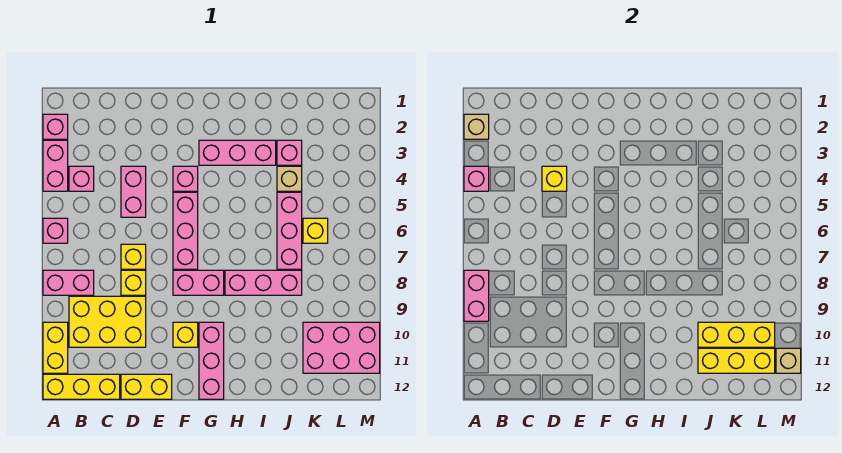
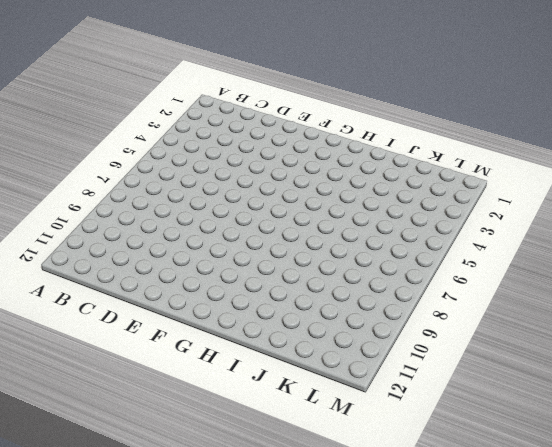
none -> pink 1x1 brick [43,114,68,139]
none -> pink 1x2 brick [43,140,68,191]
none -> pink 1x1 brick [43,218,68,243]
none -> pink 1x2 brick [43,270,94,295]

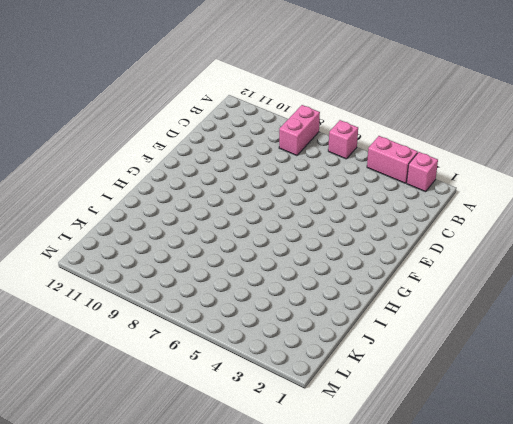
none -> yellow 1x2 brick [43,322,68,373]
none -> yellow 1x3 brick [43,374,120,399]
none -> pink 1x1 brick [69,166,94,191]
none -> yellow 2x3 brick [69,296,146,347]

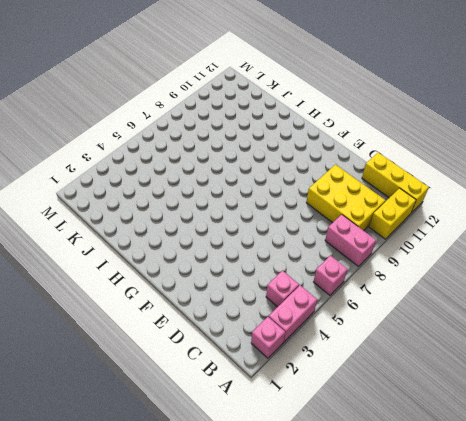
none -> pink 1x2 brick [121,166,146,217]
none -> yellow 1x1 brick [121,244,146,269]
none -> yellow 1x1 brick [121,270,146,295]
none -> yellow 1x2 brick [121,374,172,399]

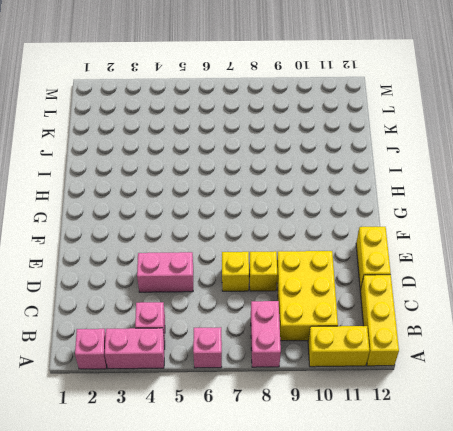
none -> pink 1x1 brick [173,166,198,191]
none -> pink 1x3 brick [173,192,198,269]
none -> pink 1x2 brick [173,270,224,295]
none -> yellow 1x1 brick [173,322,198,347]

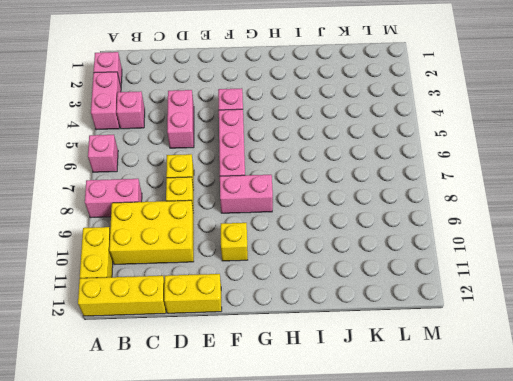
none -> pink 1x3 brick [199,140,276,165]
none -> pink 1x3 brick [199,322,224,399]
none -> pink 1x3 brick [225,270,302,295]
none -> pink 1x1 brick [277,140,302,165]

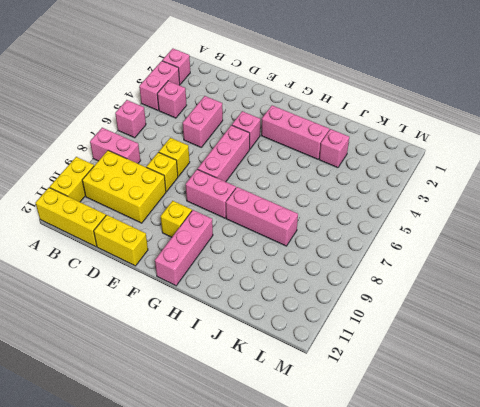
none -> tan 1x1 brick [277,166,302,191]
none -> pink 1x3 brick [277,192,302,269]
none -> yellow 1x1 brick [303,218,328,243]
none -> pink 2x3 brick [303,322,380,373]

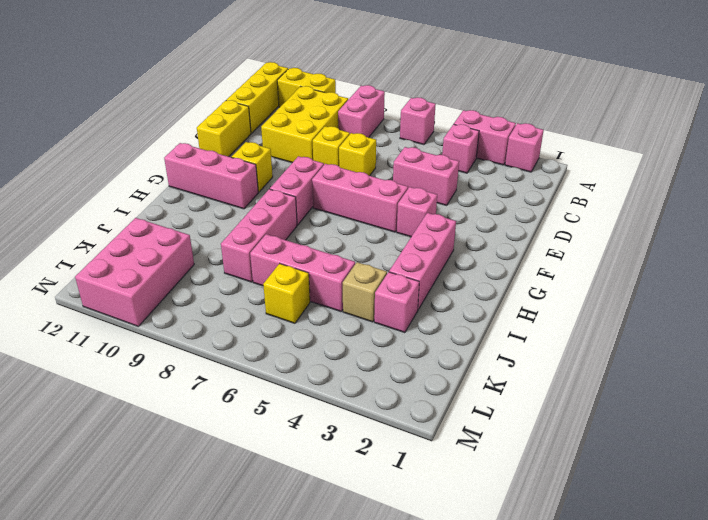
none -> tan 1x1 brick [464,114,489,139]
none -> pink 1x1 brick [464,166,489,191]
none -> pink 1x2 brick [464,270,489,321]
none -> yellow 1x1 brick [542,166,567,191]

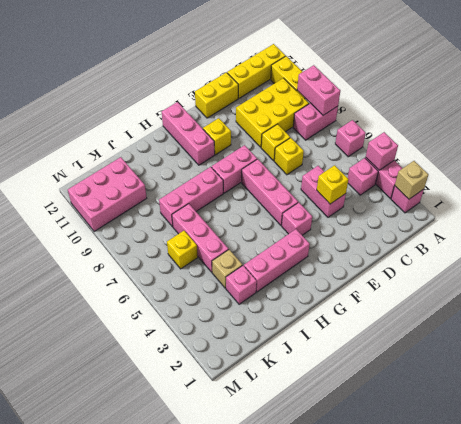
none -> yellow 1x3 brick [698,322,775,347]
none -> yellow 1x3 brick [698,348,775,373]
none -> tan 1x1 brick [776,348,801,373]

